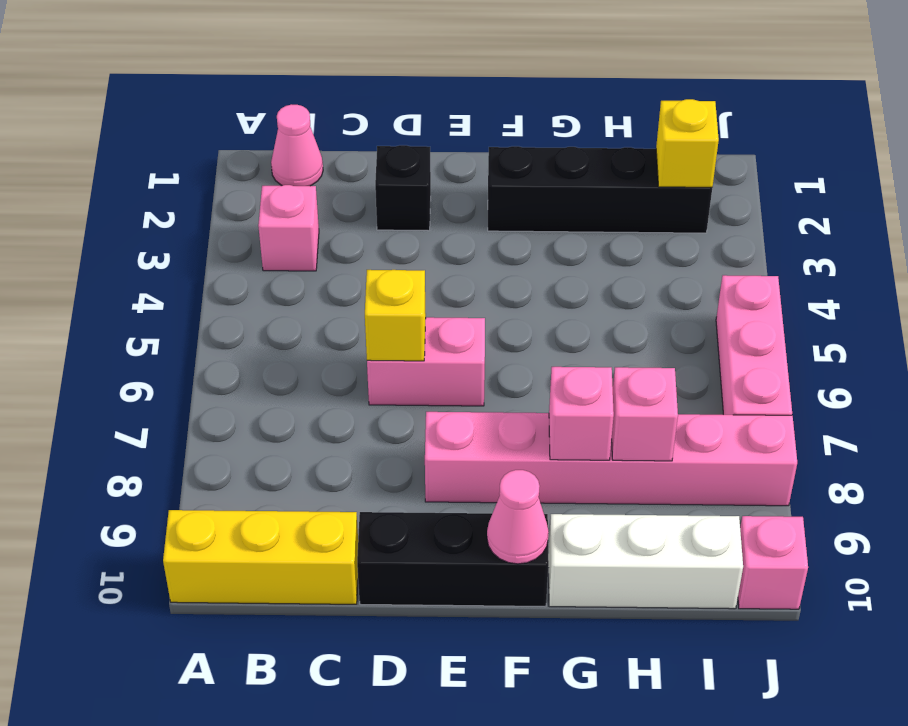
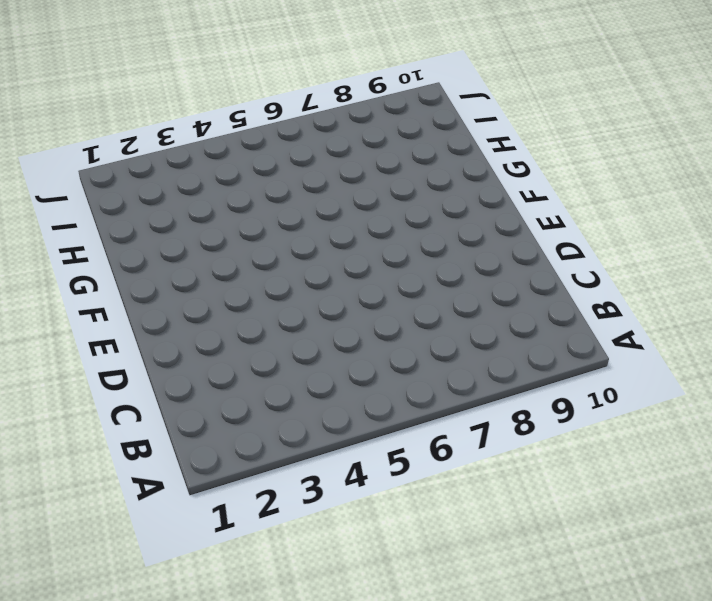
none -> yellow 1x3 brick [163,510,358,604]
none -> pink 1x1 cone [271,104,323,186]
none -> pink 1x1 brick [258,185,319,271]

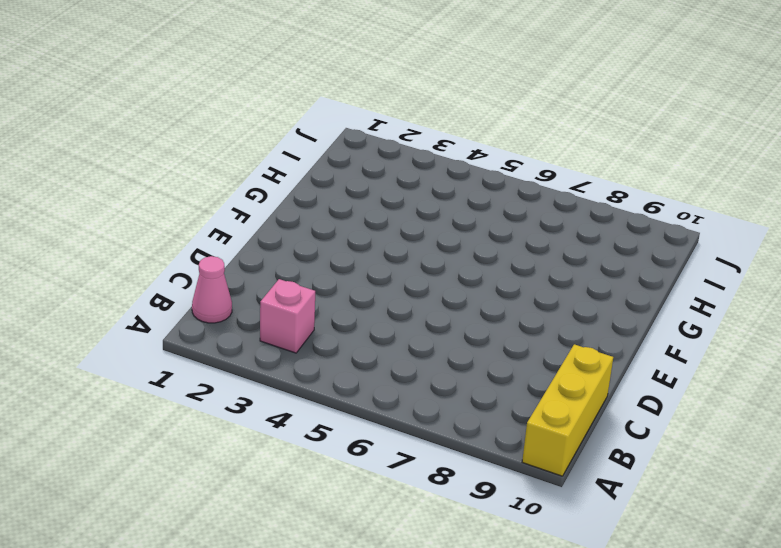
none -> black 1x1 brick [375,145,431,231]
none -> pink 1x2 brick [367,317,485,406]
none -> black 1x3 brick [357,512,549,607]

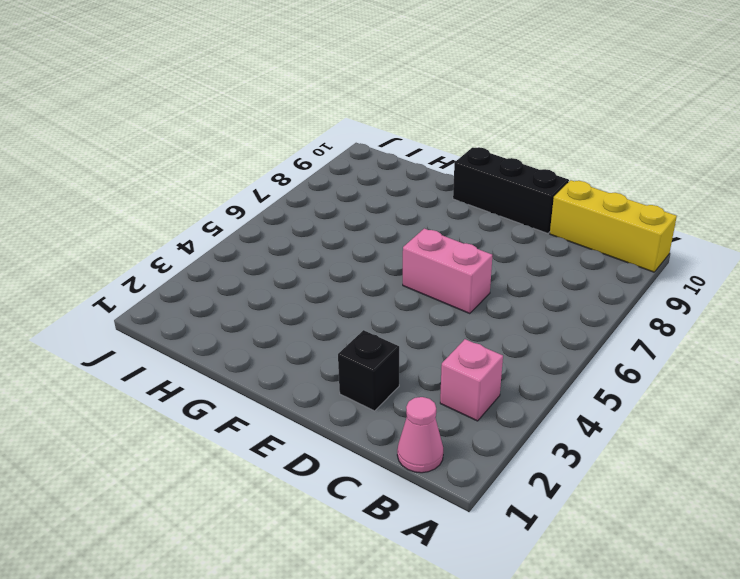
none -> pink 1x6 brick [425,412,797,506]
none -> black 1x4 brick [488,146,712,233]
none -> white 1x3 brick [548,514,743,609]

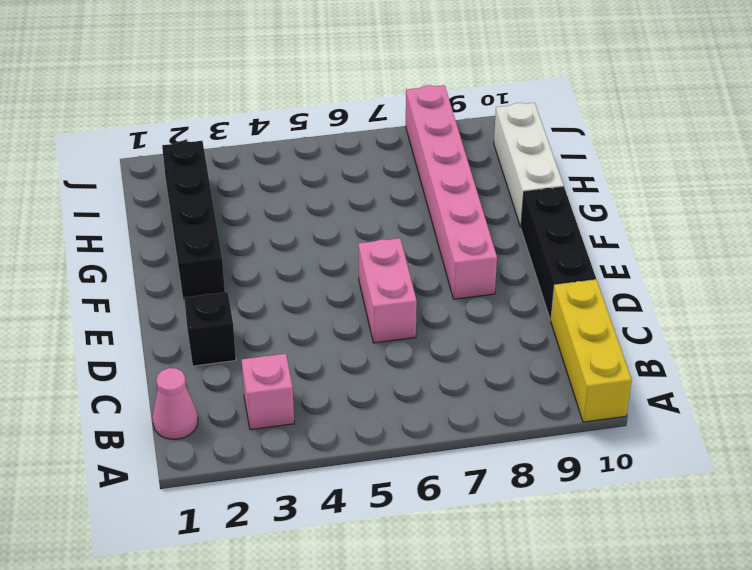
none -> pink 1x3 brick [716,275,792,415]
none -> pink 1x1 brick [738,516,808,609]
none -> yellow 1x1 brick [365,270,426,361]

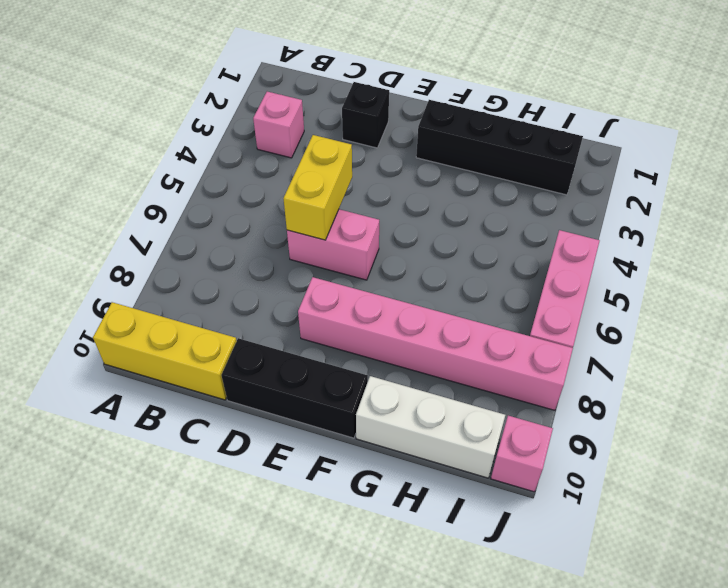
yellow 1x2 brick [283,135,352,240] -> yellow 1x1 brick [365,270,426,361]
none -> pink 1x1 cone [271,104,323,186]
none -> pink 1x1 cone [487,470,549,564]
none -> pink 1x1 brick [549,367,614,460]

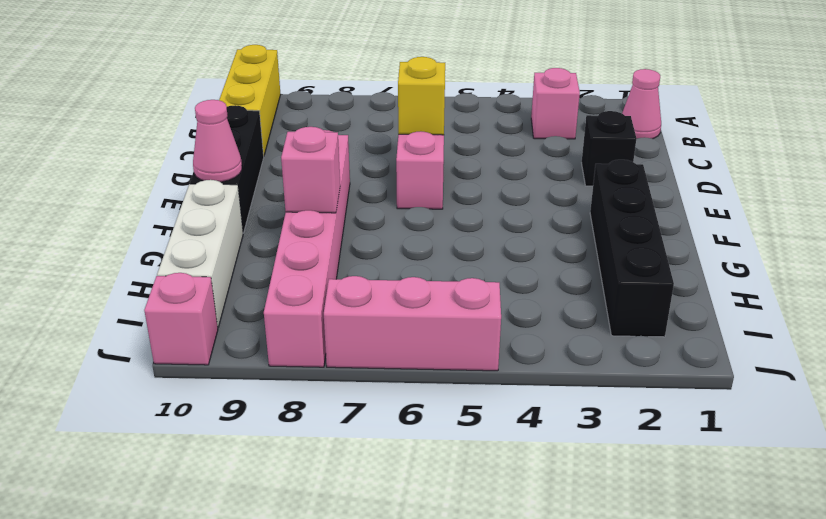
none -> pink 1x1 brick [612,367,678,461]
none -> yellow 1x1 brick [656,99,719,187]

